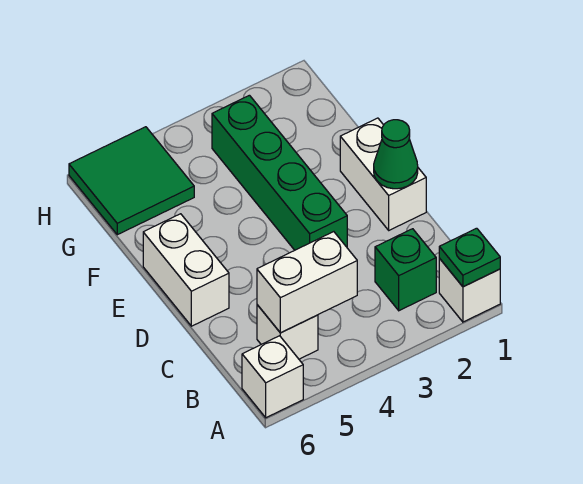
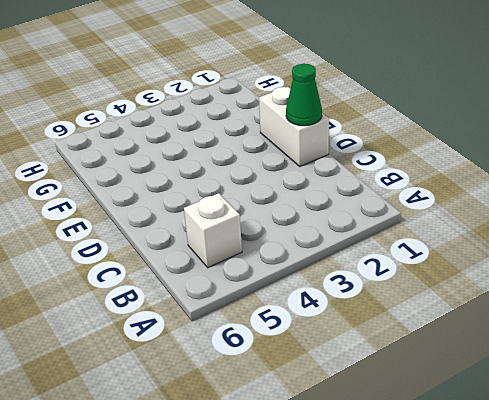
none -> white 1x1 brick [439,258,500,322]
none -> white 1x1 brick [242,336,303,418]

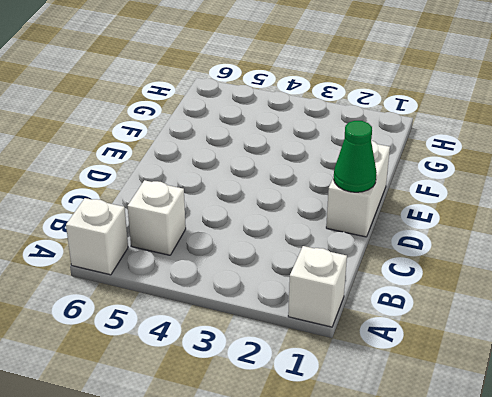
none -> green 1x1 brick [375,229,436,311]
none -> green 1x4 brick [212,95,347,250]

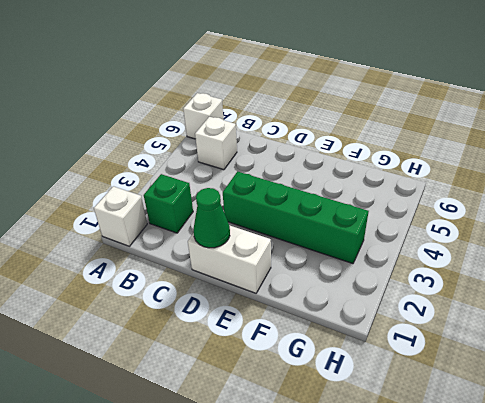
none -> white 1x2 brick [143,214,229,326]
none -> green 2x2 tile [69,127,194,235]

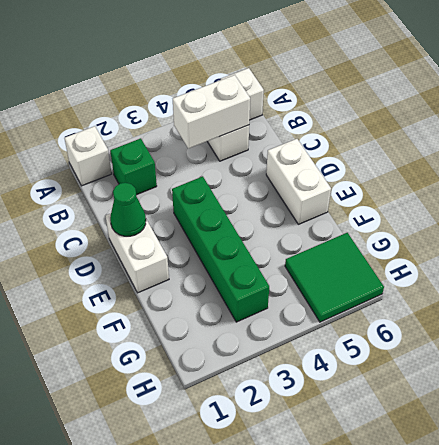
none -> green 1x1 plate [439,228,500,287]

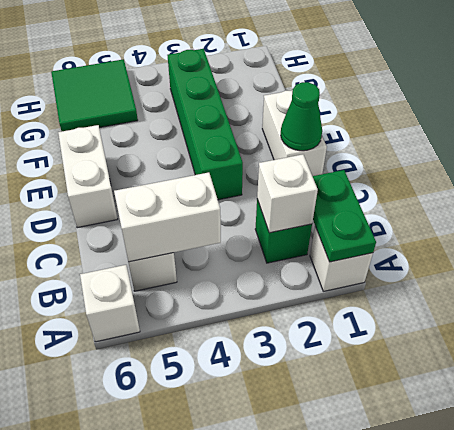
green 1x2 plate [312,170,376,262] -> green 1x1 plate [439,228,500,287]
white 1x1 brick [257,154,318,233] -> none

